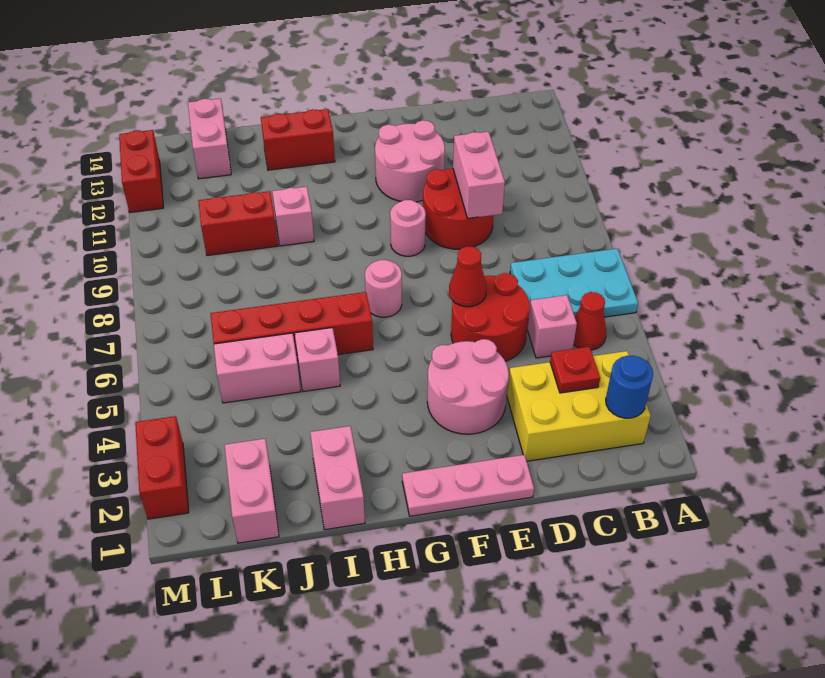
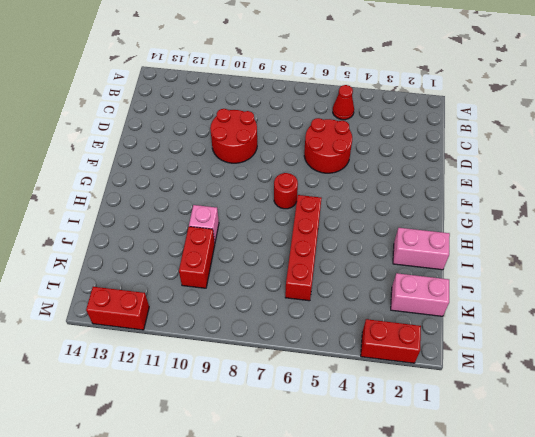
red 1x1 round brick [274,173,298,209] -> pink 1x1 round brick [365,260,402,317]
none -> cyan 2x3 plate [510,249,638,328]
none -> yellow 2x3 brick [507,351,651,461]
none -> pink 1x1 brick [527,295,577,358]

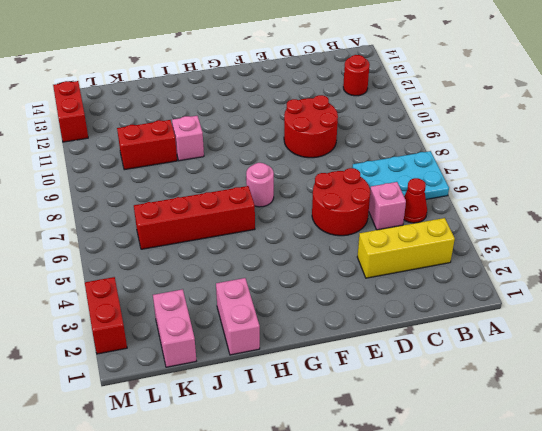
yellow 1x3 brick [357,218,455,278] -> yellow 2x3 brick [507,351,651,461]
red 1x1 round brick [343,55,370,96] -> none
none -> pink 1x3 plate [402,455,534,516]
none -> pink 2x2 round brick [427,339,509,434]
none -> pink 2x2 round brick [375,120,445,202]

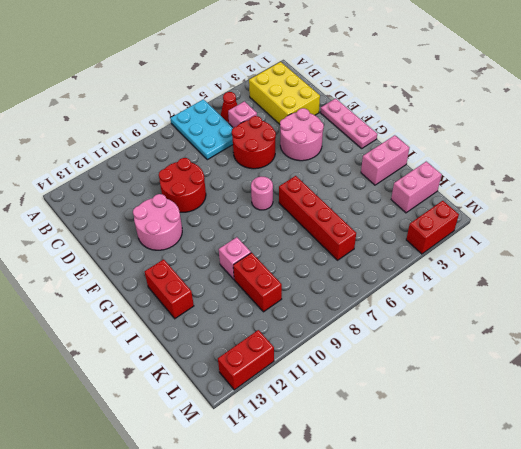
none -> pink 1x1 round brick [390,200,426,256]
none -> pink 1x1 brick [295,328,340,392]
none -> pink 1x2 brick [214,333,301,403]

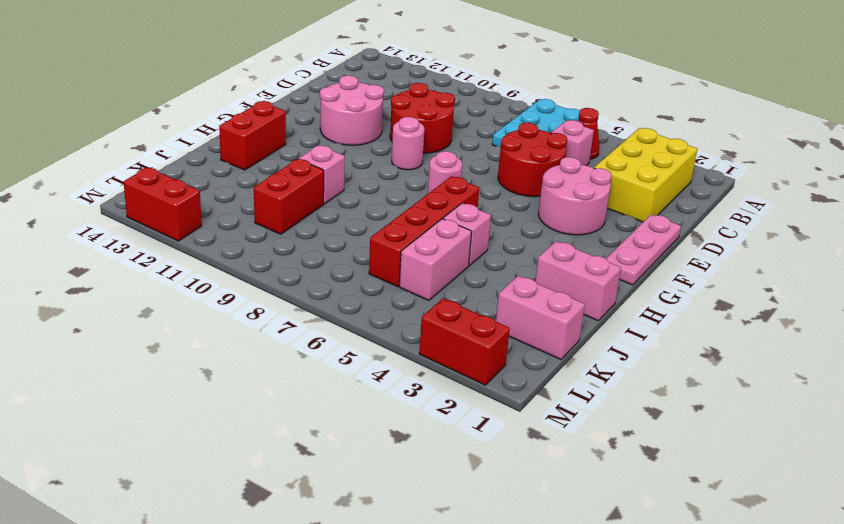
none -> pink 1x2 brick [188,98,231,179]
none -> blue 1x1 round brick [606,356,653,418]
none -> red 1x1 plate [550,347,600,393]

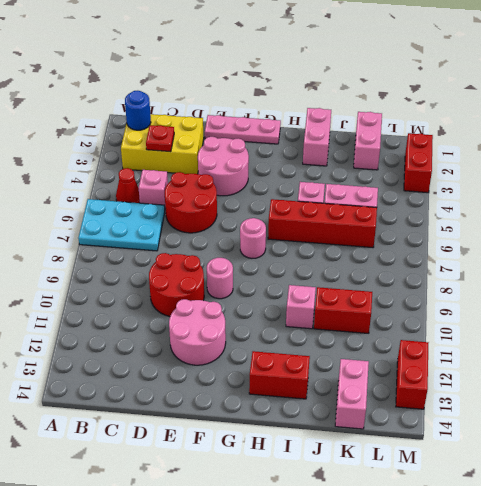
none -> pink 1x2 brick [453,132,505,219]
none -> red 1x1 cone [449,246,486,307]

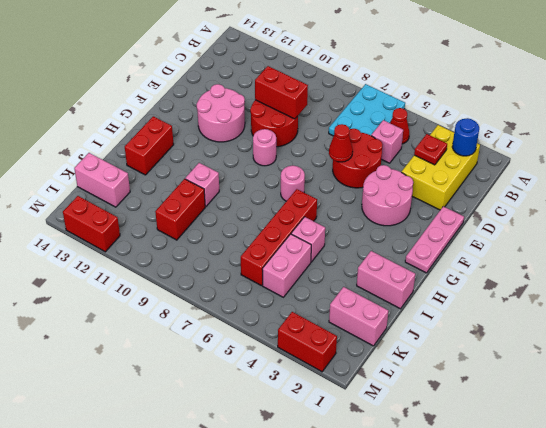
red 1x2 brick [255,66,308,119] -> pink 1x2 brick [453,132,505,219]

